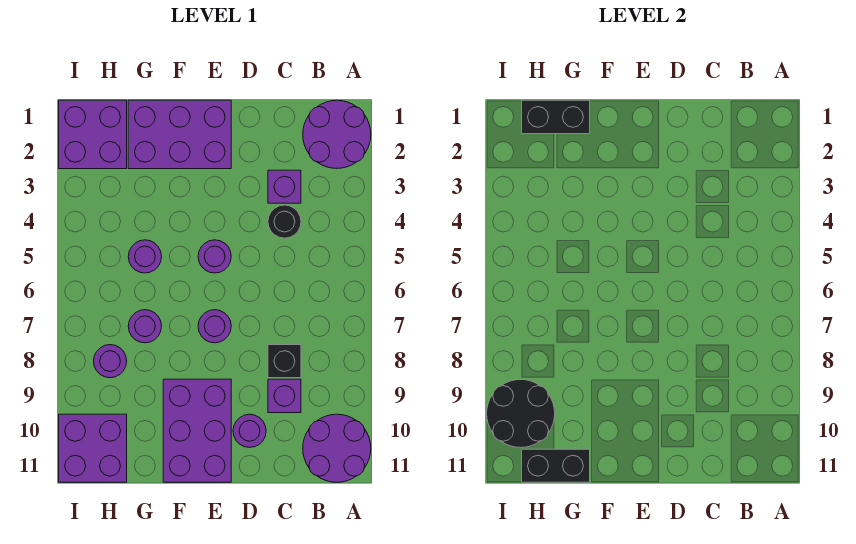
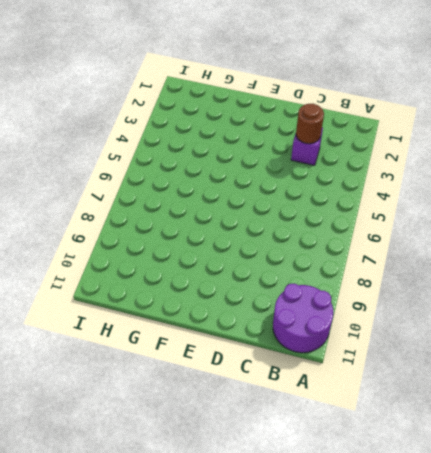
brown 1x1 round brick [296,104,324,144] -> none
none -> purple 2x2 round brick [303,100,371,168]
none -> black 1x1 round brick [268,205,301,238]
none -> black 1x1 brick [268,345,301,378]

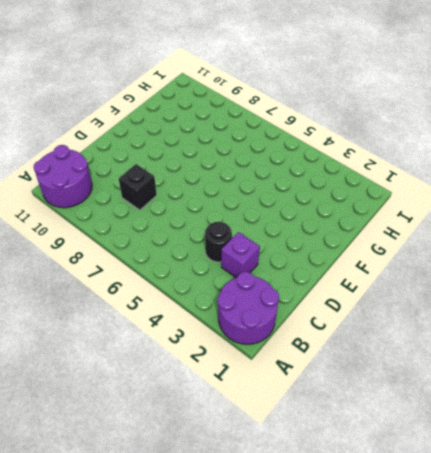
none -> purple 1x1 brick [268,379,301,413]
none -> purple 1x1 round brick [233,414,266,448]
none -> purple 2x3 brick [128,100,231,169]

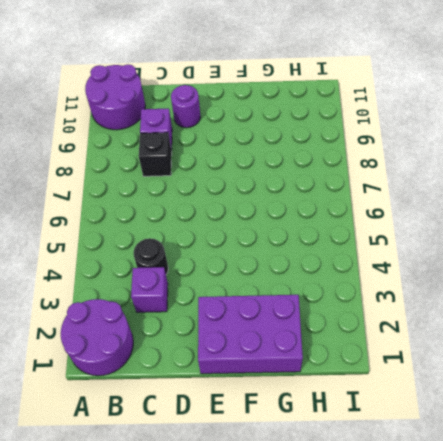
none -> purple 1x1 round brick [198,240,231,273]
none -> purple 1x1 round brick [198,310,231,343]
none -> purple 2x3 brick [163,379,231,482]

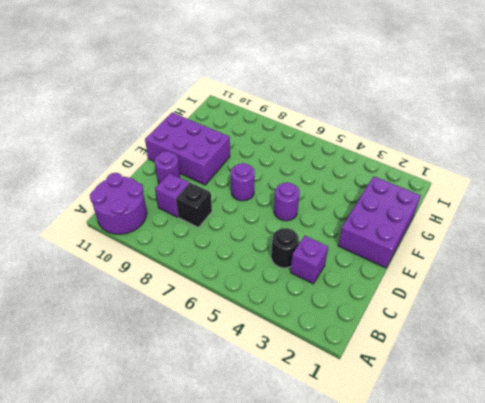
none -> purple 2x2 round brick [303,100,371,168]
none -> purple 1x1 round brick [128,240,162,273]
none -> purple 1x1 round brick [128,310,162,343]

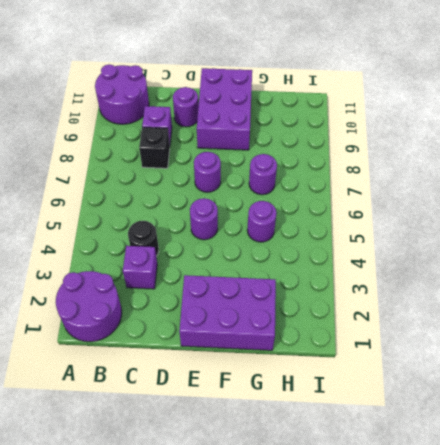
none -> purple 2x2 brick [59,100,127,169]
none -> purple 1x1 round brick [94,345,127,378]
none -> purple 2x2 brick [59,414,127,482]

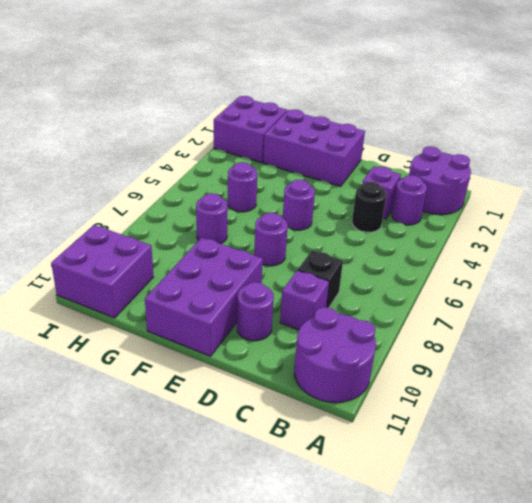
purple 1x1 round brick [392,175,427,225] -> purple 1x1 round brick moved to [94,345,127,378]
none -> black 1x2 brick [522,100,590,134]
none -> black 1x2 brick [522,449,590,482]
none -> black 2x2 round brick [487,379,555,448]

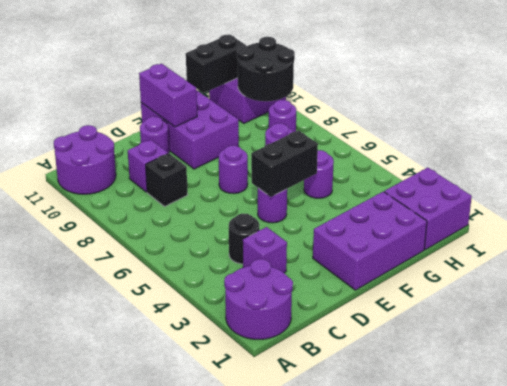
black 1x2 brick [251,130,318,197] -> black 1x2 brick moved to [522,100,590,134]
purple 1x2 brick [139,64,197,127] -> none

